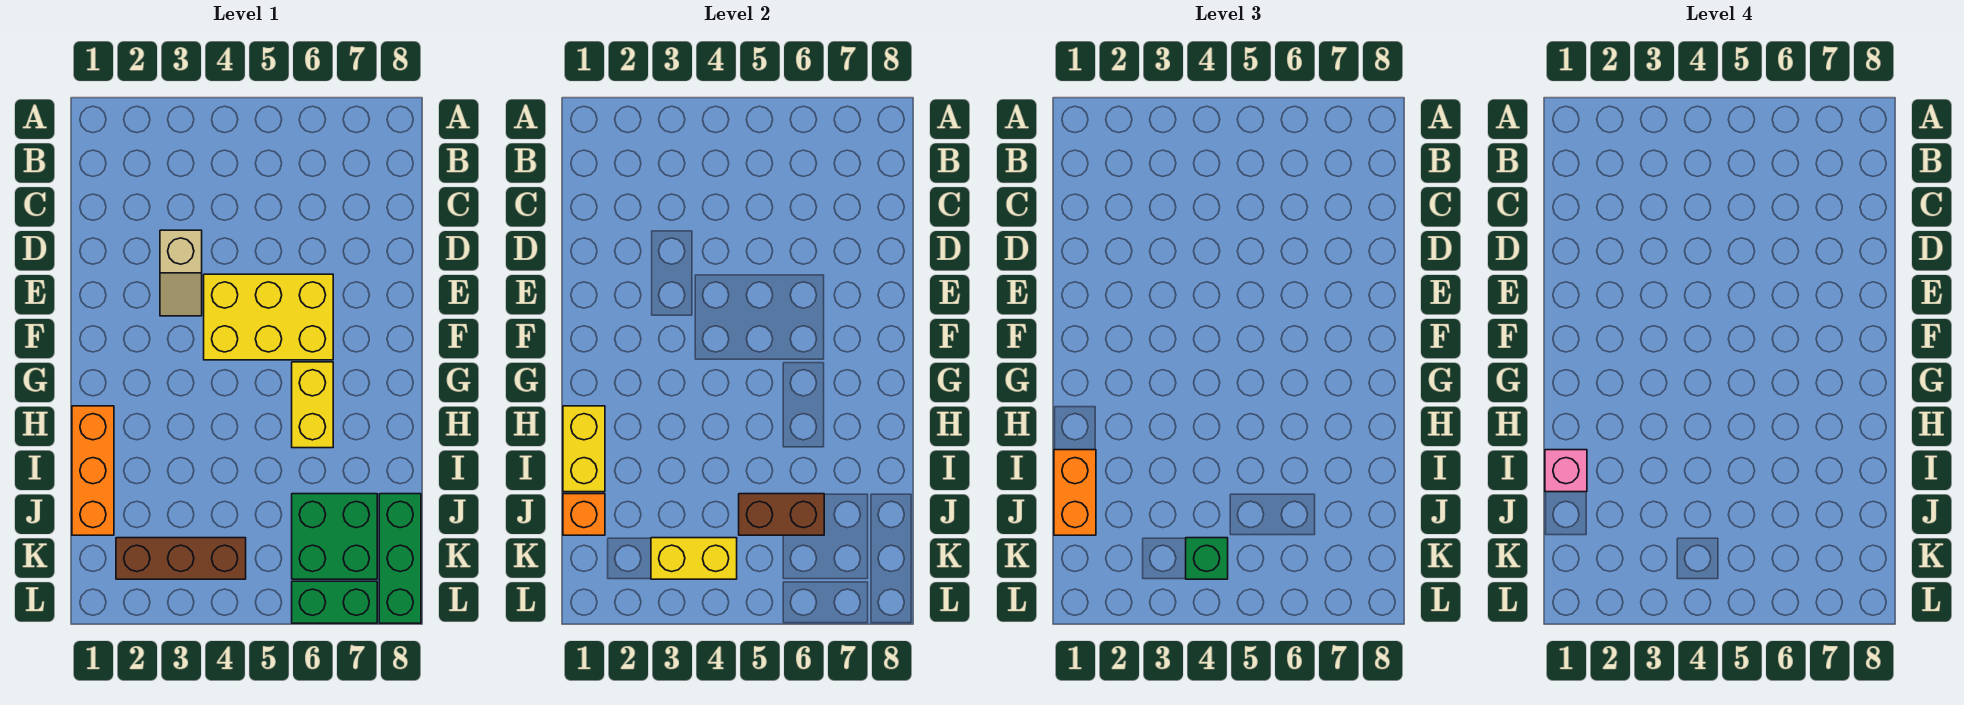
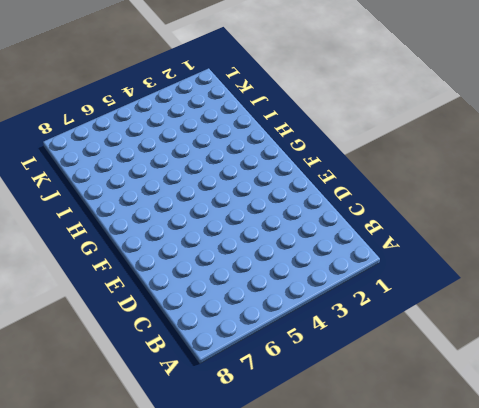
none -> tan 1x2 slope [160,230,202,316]
none -> yellow 2x3 brick [204,274,333,360]
none -> yellow 1x2 brick [292,362,333,448]

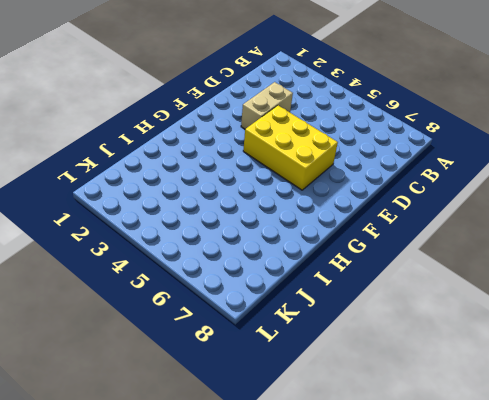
tan 1x2 brick [241,82,293,129] -> tan 1x2 slope [160,230,202,316]
none -> yellow 1x2 brick [292,362,333,448]
none -> orange 1x3 brick [72,406,114,535]
none -> green 2x2 brick [292,494,377,579]

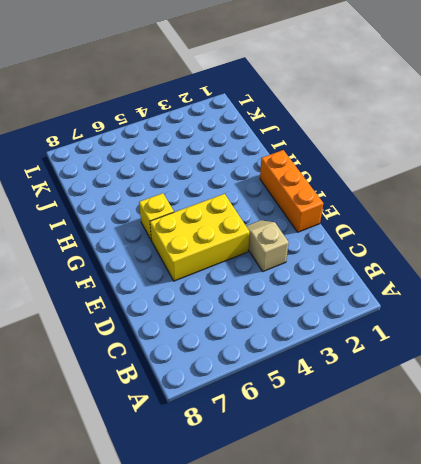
orange 1x3 brick [260,150,323,232] -> orange 1x3 brick moved to [72,406,114,535]
yellow 1x1 brick [139,193,174,240] -> yellow 1x2 brick [292,362,333,448]
none -> green 2x2 brick [292,494,377,579]
none -> green 1x3 brick [379,494,421,623]
none -> brown 1x3 brick [116,538,246,579]

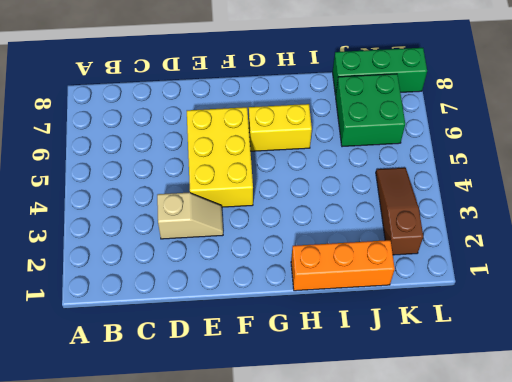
brown 1x3 slope [376,168,423,255] -> brown 1x3 brick [116,538,246,579]
none -> green 1x2 brick [292,581,377,623]
none -> yellow 1x2 brick [563,406,605,492]
none -> orange 1x1 brick [563,494,605,535]

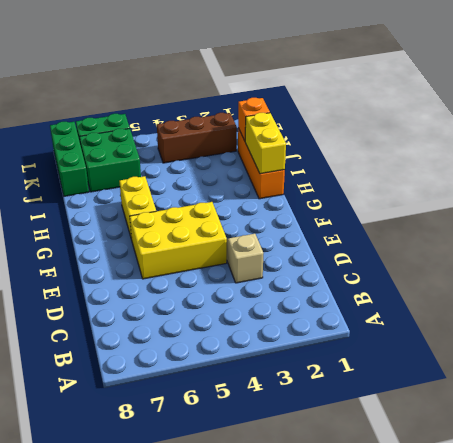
none -> brown 1x2 brick [739,494,824,535]
none -> yellow 1x2 brick [651,538,737,579]
none -> orange 1x2 brick [1054,450,1096,535]

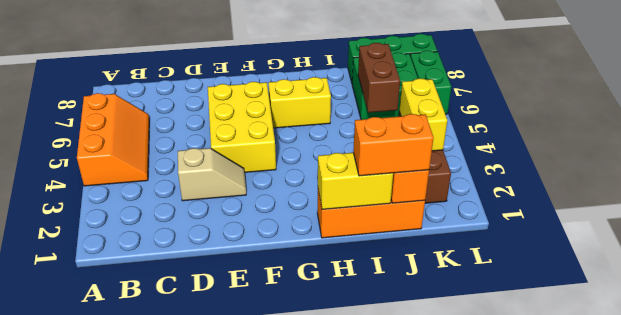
orange 2x3 slope [77,93,149,186] -> none
none -> green 1x1 brick [1186,538,1228,579]
none -> pink 1x1 brick [1545,450,1587,492]

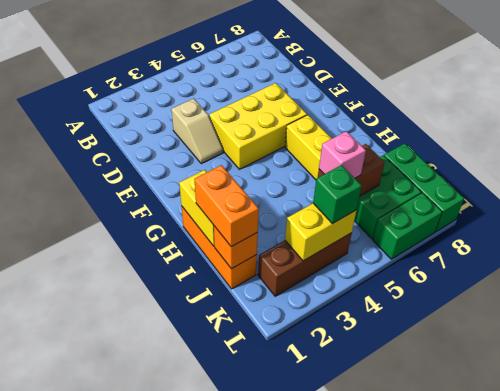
pink 1x1 brick [319,131,366,178] -> pink 1x1 brick moved to [1545,450,1587,492]

